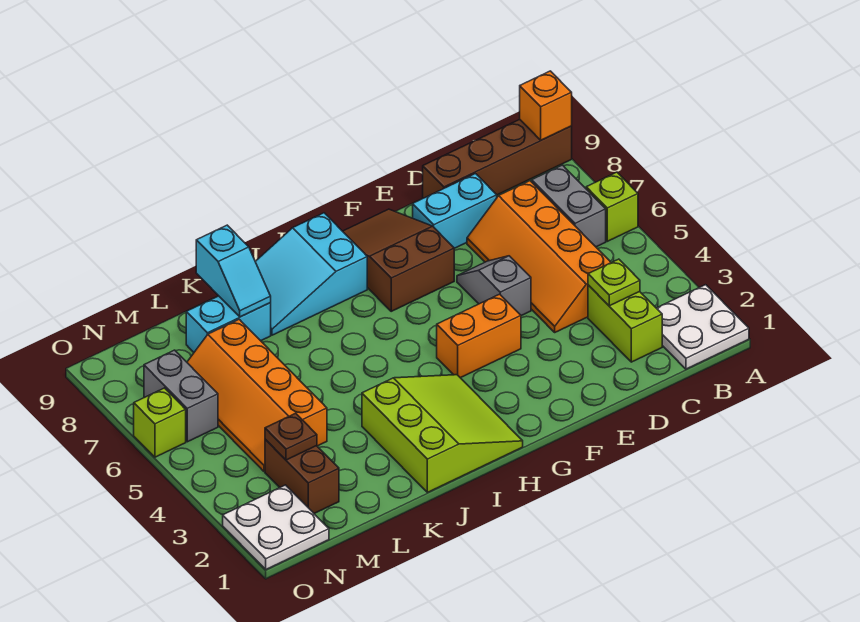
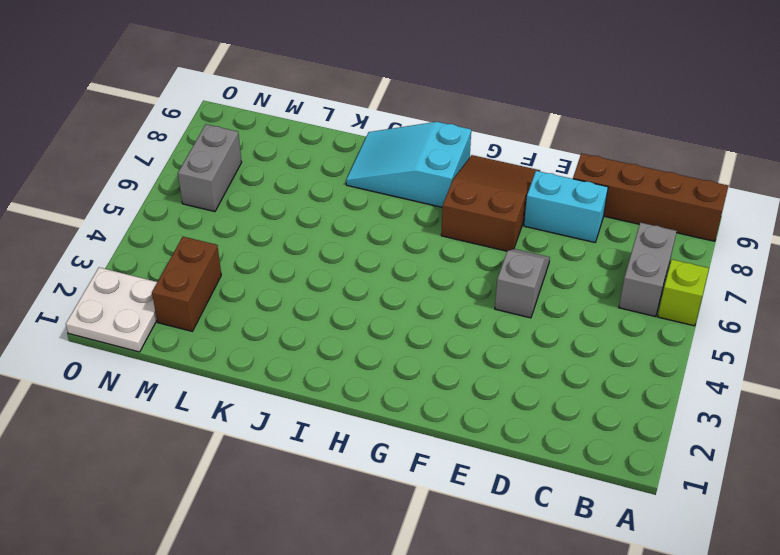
none -> white 2x2 plate [657,285,749,369]
none -> lime 1x2 brick [588,285,662,362]
none -> orange 2x4 slope [467,181,611,332]

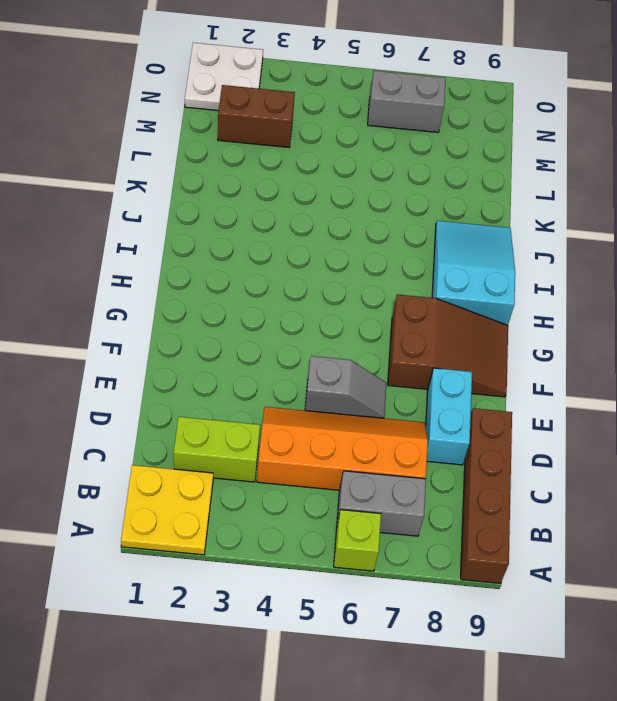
yellow 2x2 plate [121,465,213,555] -> white 2x2 plate [657,285,749,369]
none -> orange 1x2 brick [437,294,521,378]
none -> lime 3x3 slope [362,375,523,492]
none -> cyan 1x2 brick [186,296,271,352]

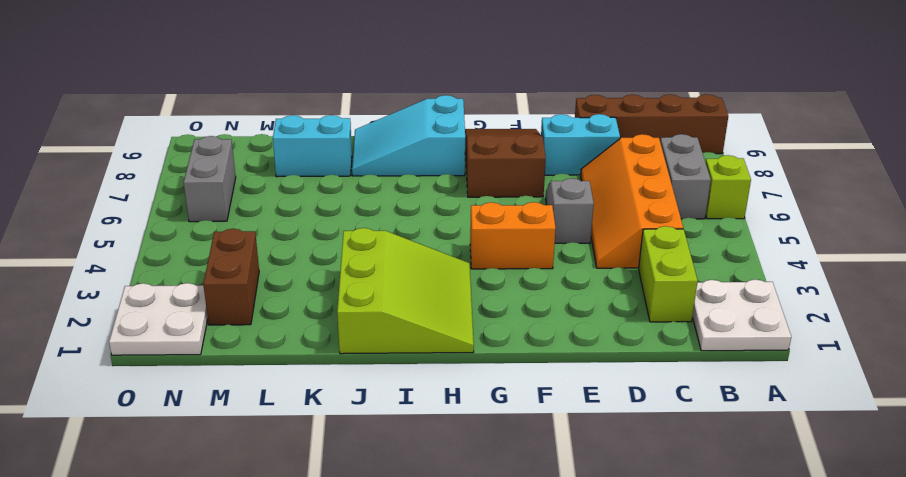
none -> orange 2x4 slope [187,319,327,471]
none -> lime 1x1 brick [134,388,186,457]
none -> orange 1x1 brick [520,71,572,140]

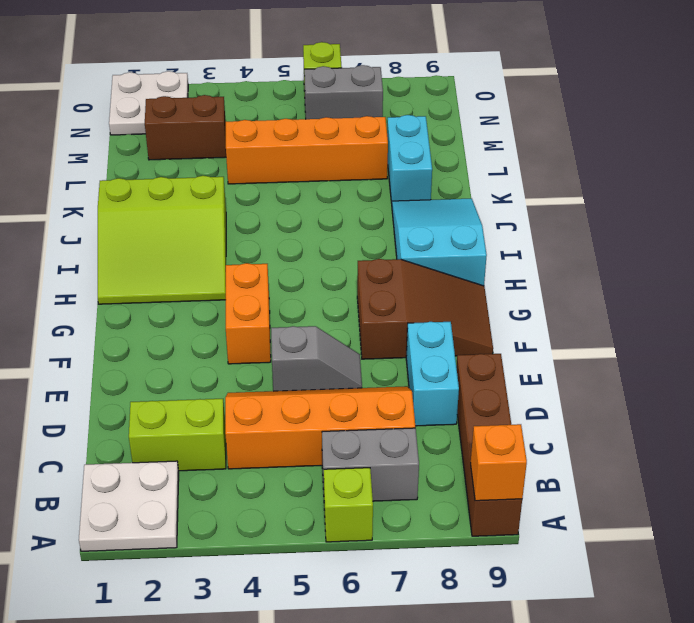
none -> lime 1x1 plate [588,259,640,306]
none -> cyan 1x2 slope [196,225,271,317]
none -> brown 1x1 plate [265,413,317,460]

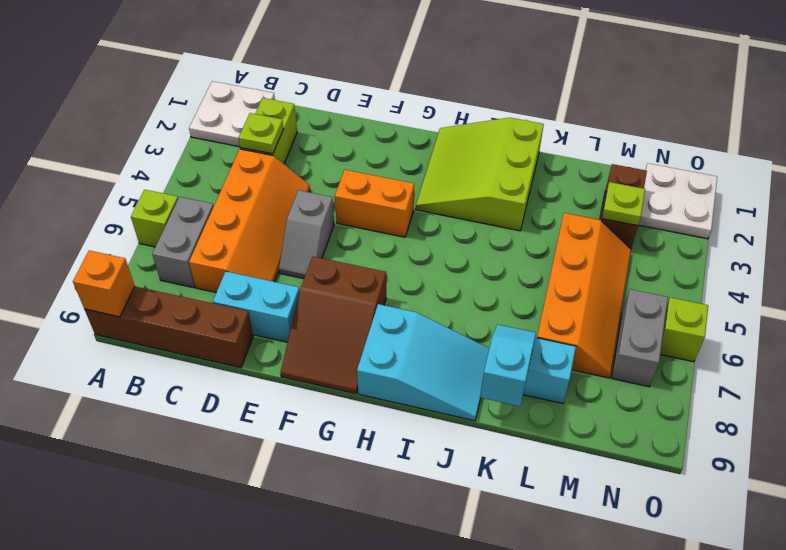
lime 1x1 plate [602,182,645,226] -> brown 1x1 plate [265,413,317,460]

